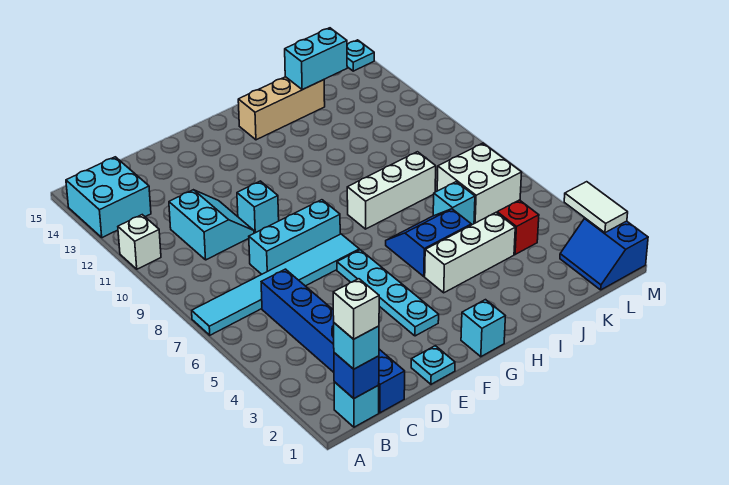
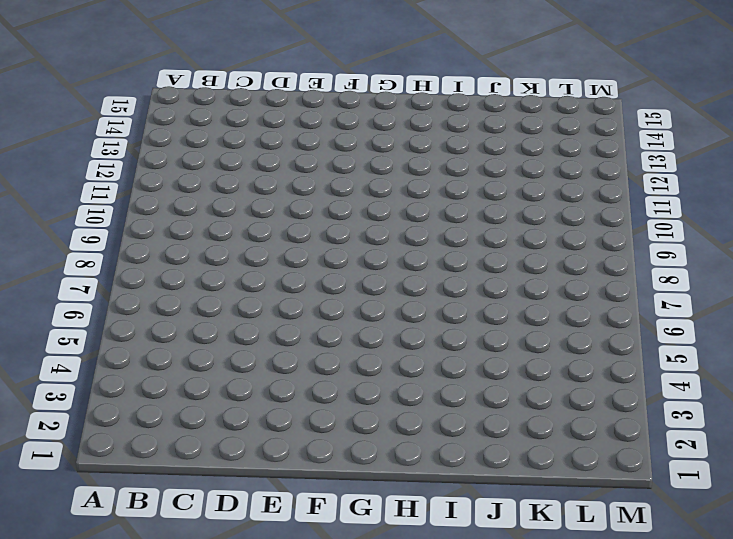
none -> cyan 1x6 tile [192,234,359,335]
none -> white 1x1 brick [118,215,161,269]
none -> cyan 2x2 brick [66,157,151,238]

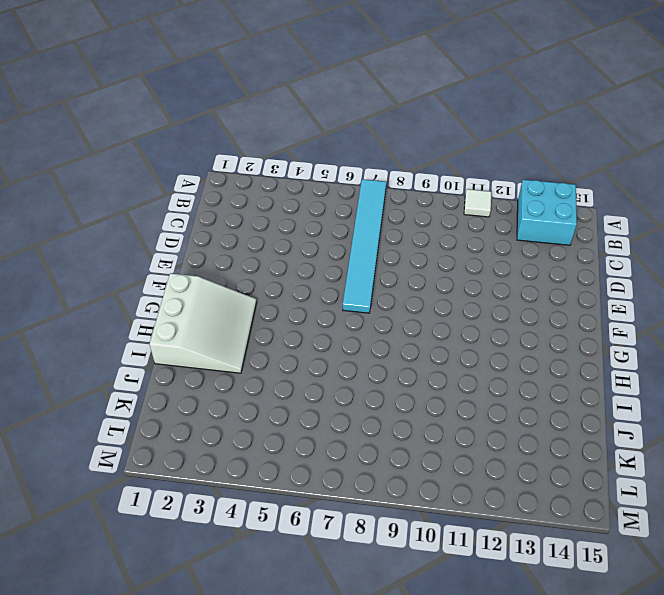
white 1x1 tile [464,189,491,217] -> white 1x1 brick [118,215,161,269]
white 3x3 slope [150,273,257,373] -> cyan 1x1 brick [461,300,505,357]
none -> cyan 1x1 brick [334,382,379,427]
none -> blue 1x6 brick [261,269,405,413]
none -> cyan 2x2 slope [169,190,254,260]

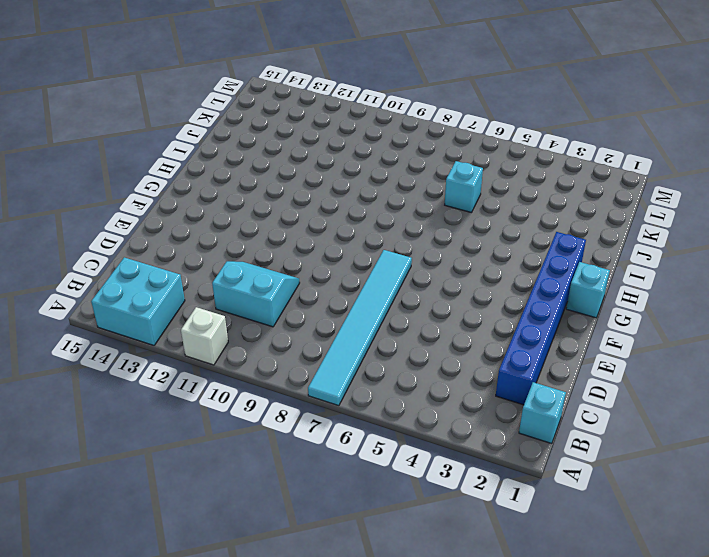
blue 1x6 brick [496,232,586,405] -> blue 1x6 brick turned to [261,269,405,413]
none -> cyan 1x3 brick [249,200,340,274]
none -> cyan 1x1 plate [411,346,455,384]
none -> cyan 1x1 brick [237,181,279,233]

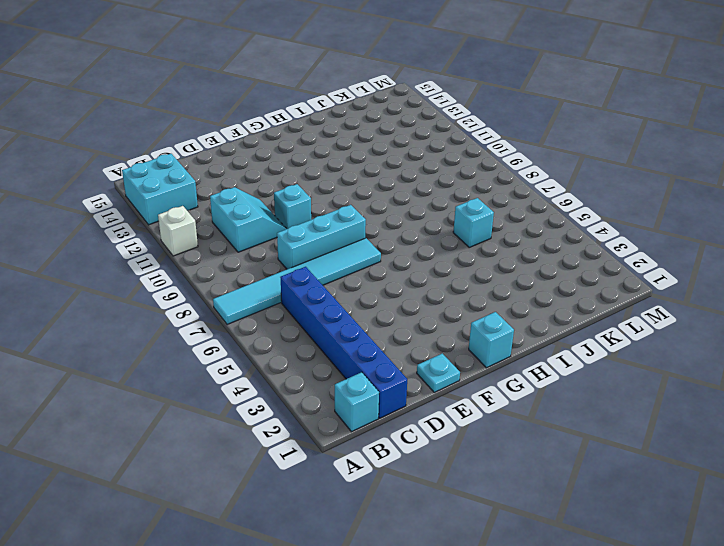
none -> cyan 1x4 plate [337,250,439,336]
none -> white 1x3 brick [425,213,515,293]
none -> blue 2x2 slope [386,209,471,276]

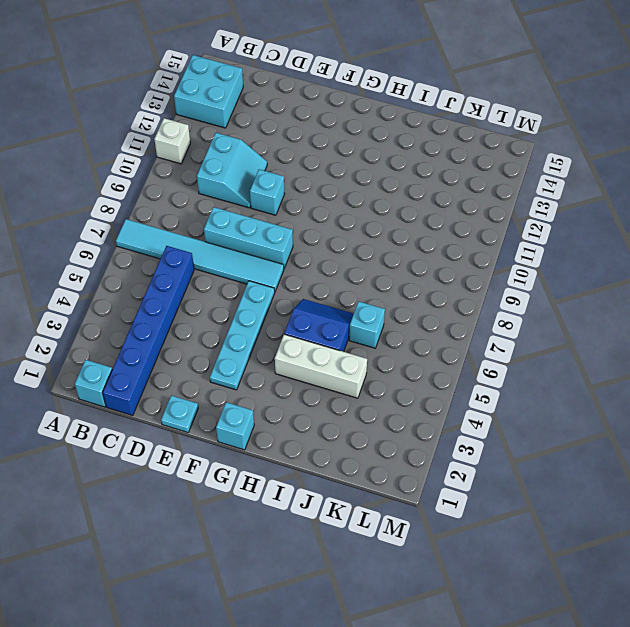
none -> white 1x3 brick [347,152,436,229]
none -> tan 1x3 brick [238,77,325,140]
none -> red 1x1 brick [497,200,539,255]

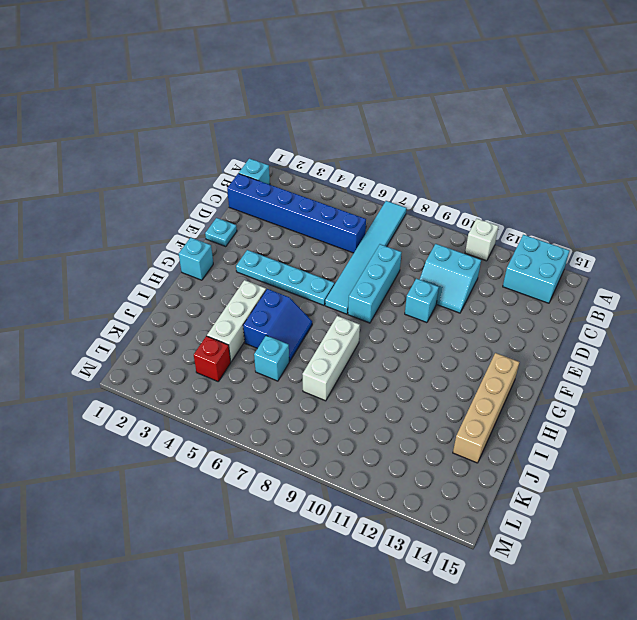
tan 1x4 brick [453,353,519,463] -> tan 1x3 brick [238,77,325,140]
none -> white 2x2 brick [437,143,522,223]
none -> blue 2x2 slope [560,218,648,290]
none -> cyan 1x1 plate [347,40,374,71]

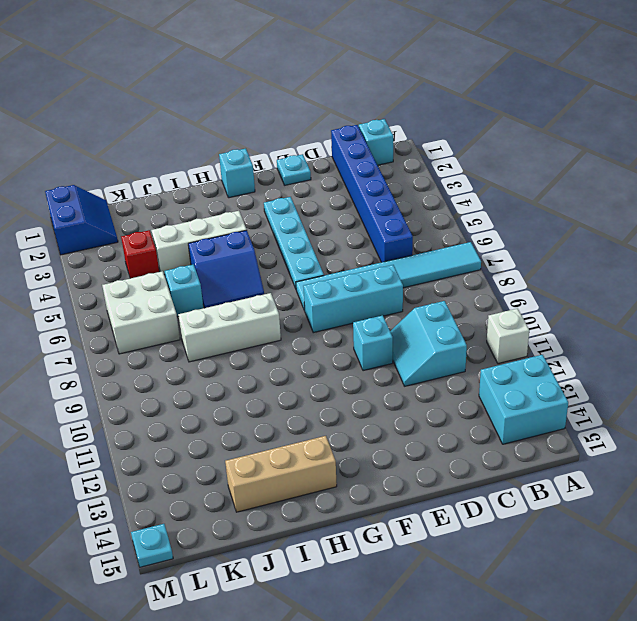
none -> blue 1x1 brick [334,353,379,398]
none -> cyan 1x2 brick [285,28,347,90]
none -> white 1x2 tile [564,182,628,233]

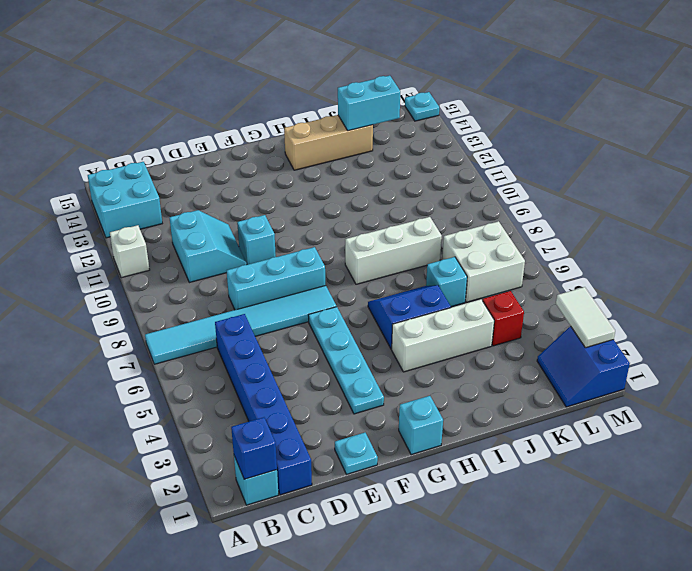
none -> cyan 1x1 brick [334,323,379,369]
none -> white 1x1 brick [333,279,379,339]

